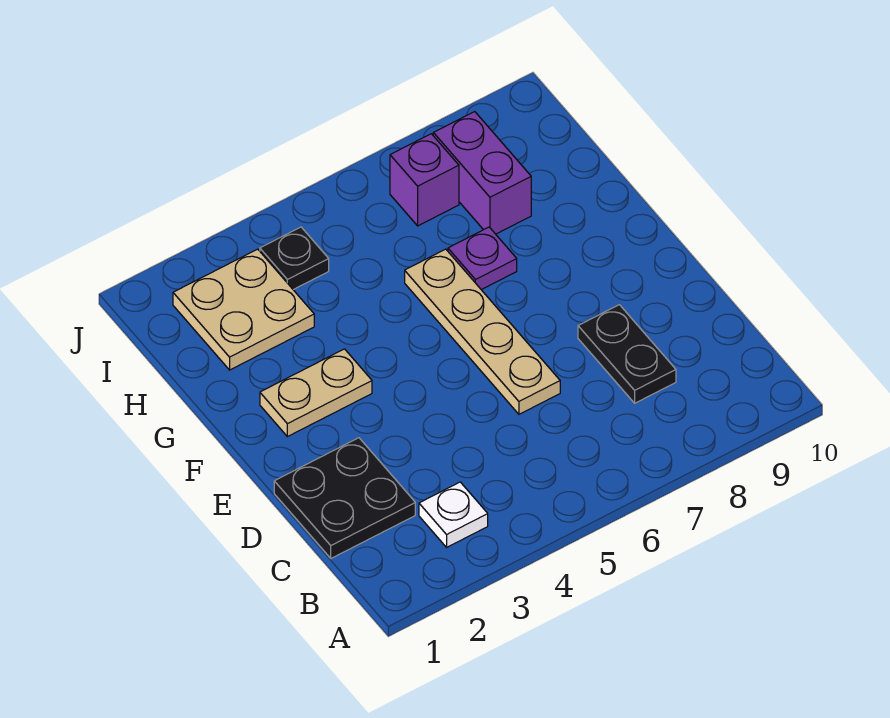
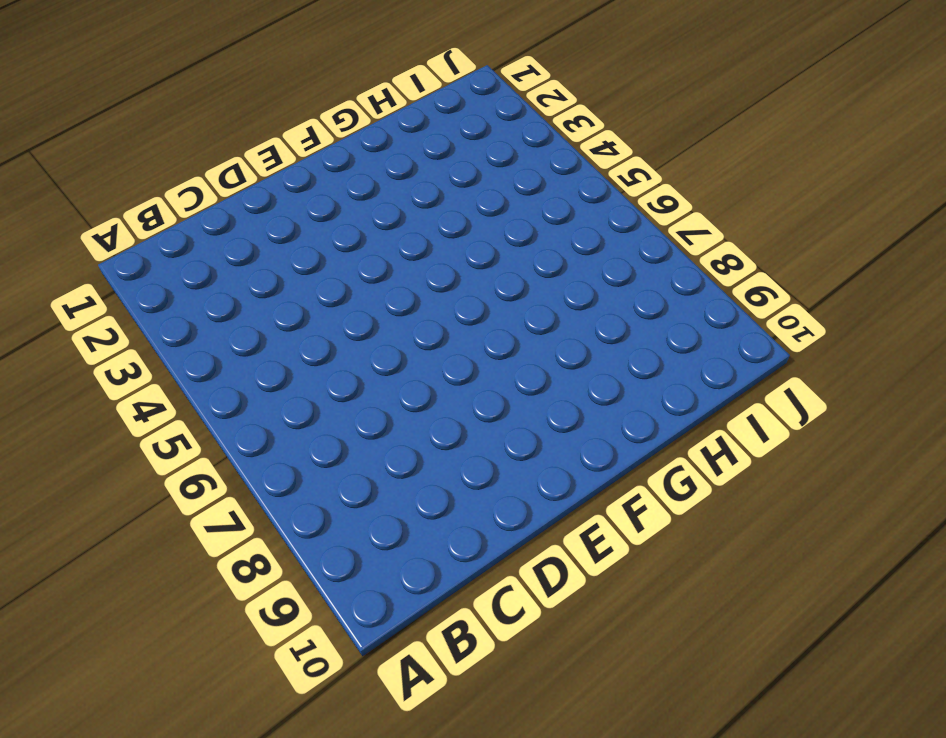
none -> white 1x1 plate [419,482,488,547]
none -> black 2x2 plate [274,438,415,558]

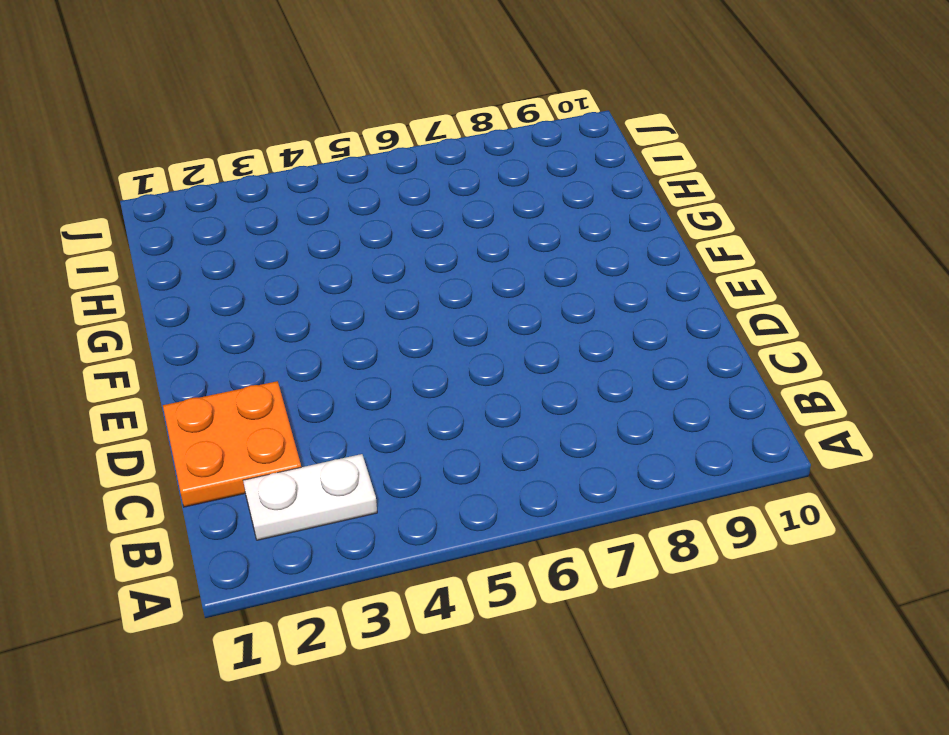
white 1x2 plate [243,454,377,540] -> white 1x1 plate [419,482,488,547]
orange 2x2 plate [163,381,301,507] -> black 2x2 plate [274,438,415,558]
none -> black 1x2 plate [578,305,676,403]
none -> tan 1x4 plate [405,249,560,414]

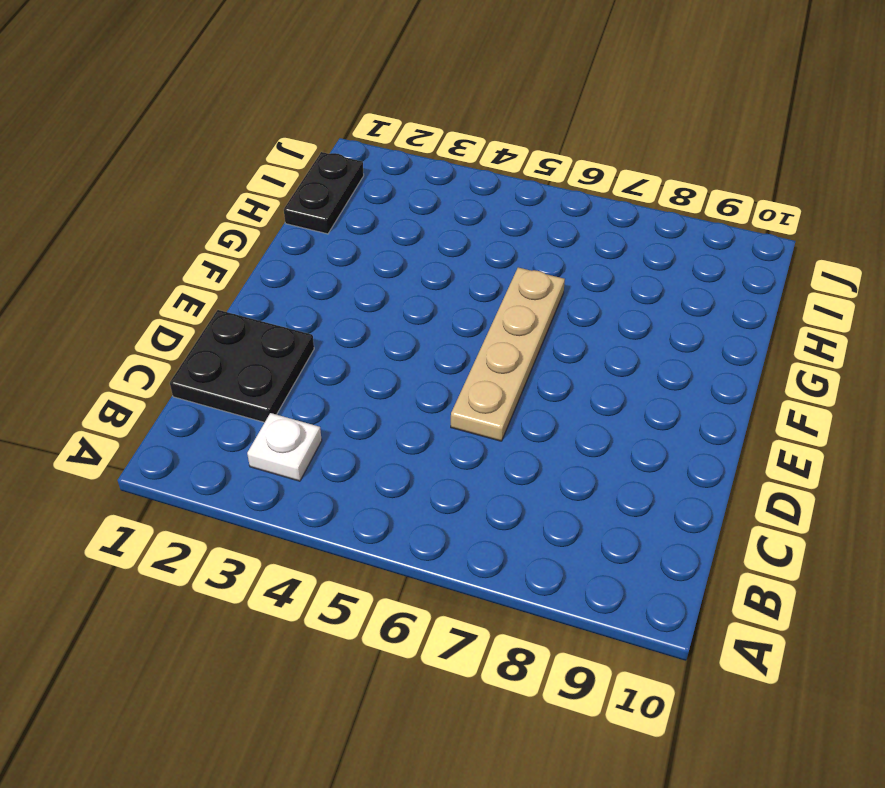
black 1x2 plate [284,152,364,234] -> black 1x2 plate moved to [578,305,676,403]
none -> tan 1x2 plate [260,349,372,437]
none -> purple 1x1 plate [448,227,517,290]

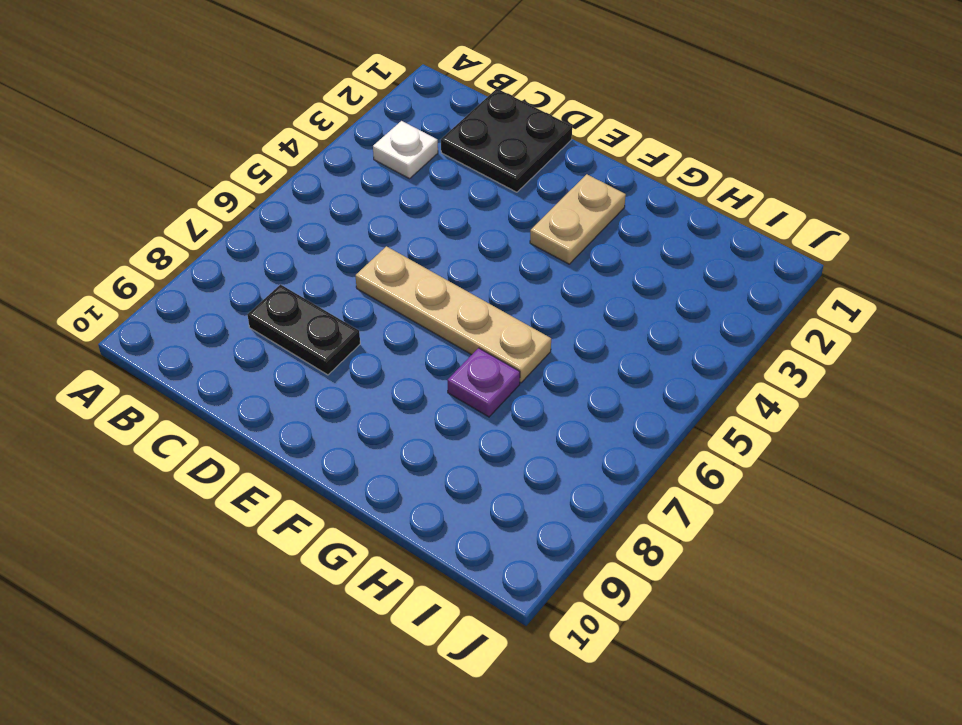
none -> tan 2x2 plate [173,249,314,370]
none -> purple 1x2 brick [433,112,531,234]

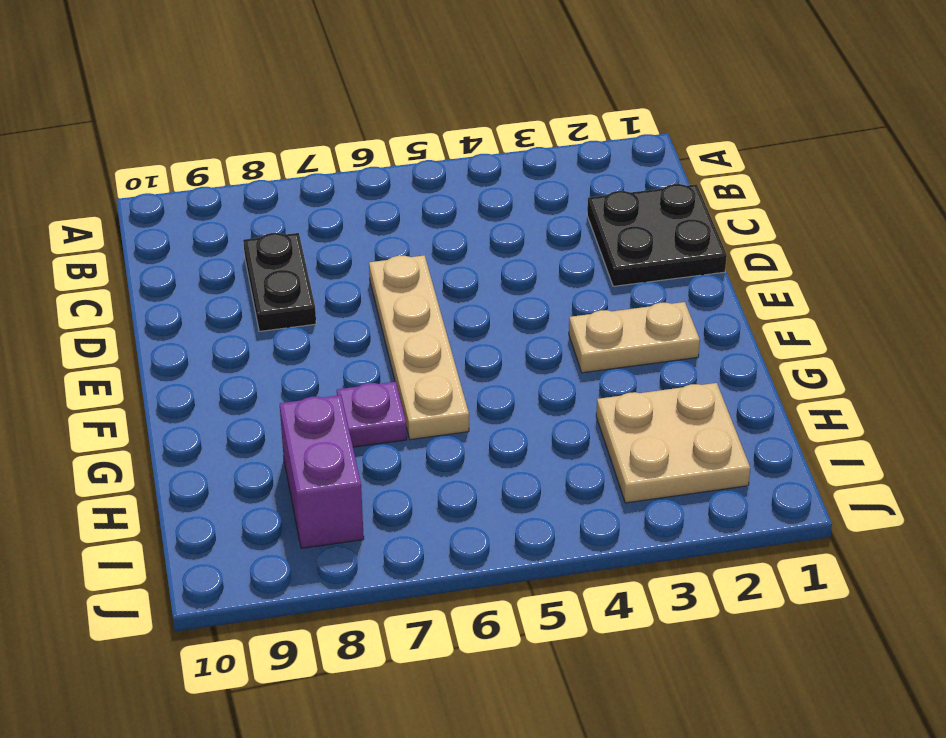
none -> white 1x1 plate [419,482,488,547]
none -> black 1x1 plate [260,227,329,290]

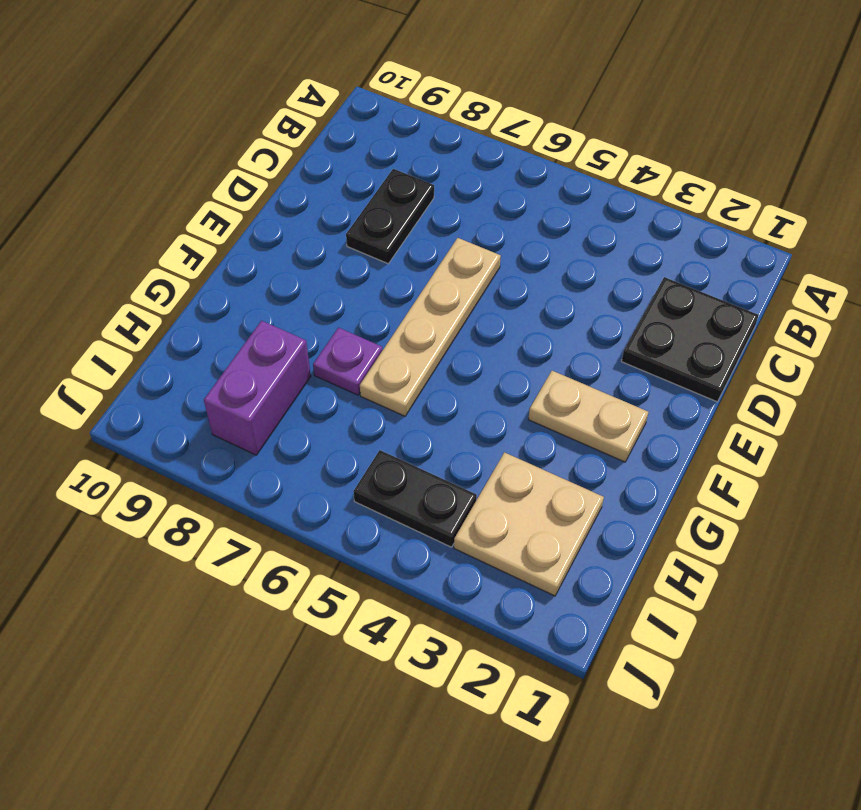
black 1x2 plate [353,450,477,547] -> black 1x1 plate [260,227,329,290]
none -> white 1x1 plate [419,482,488,547]
none -> purple 1x1 brick [390,134,459,226]

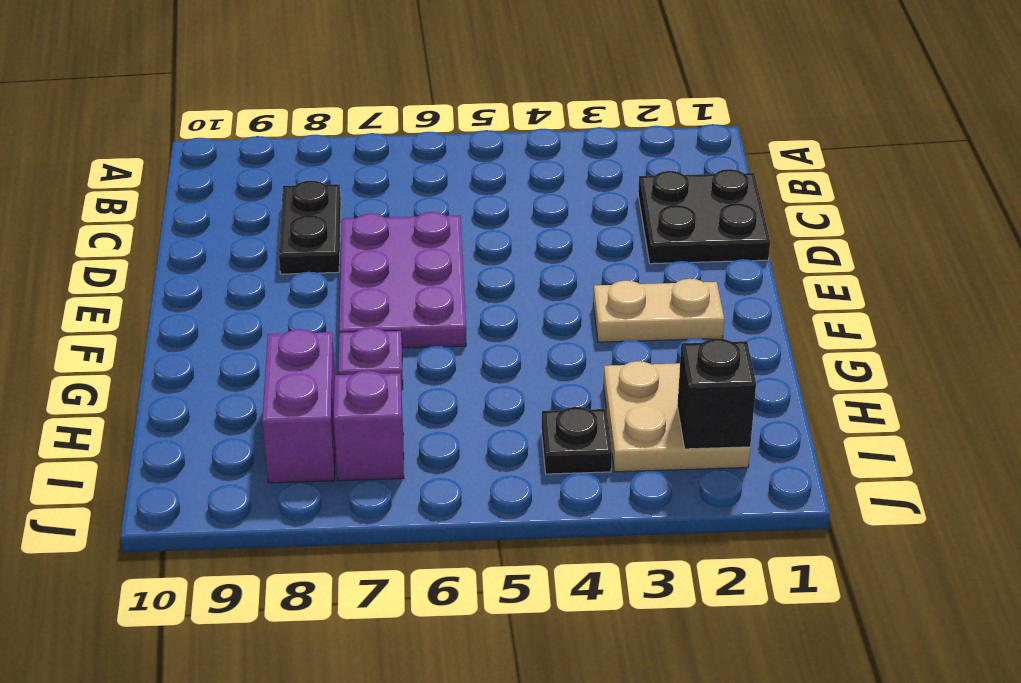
purple 2x3 plate [339,212,466,348] -> tan 1x4 plate [405,249,560,414]
black 1x1 brick [677,338,756,449] -> none
none -> white 1x1 plate [419,482,488,547]

